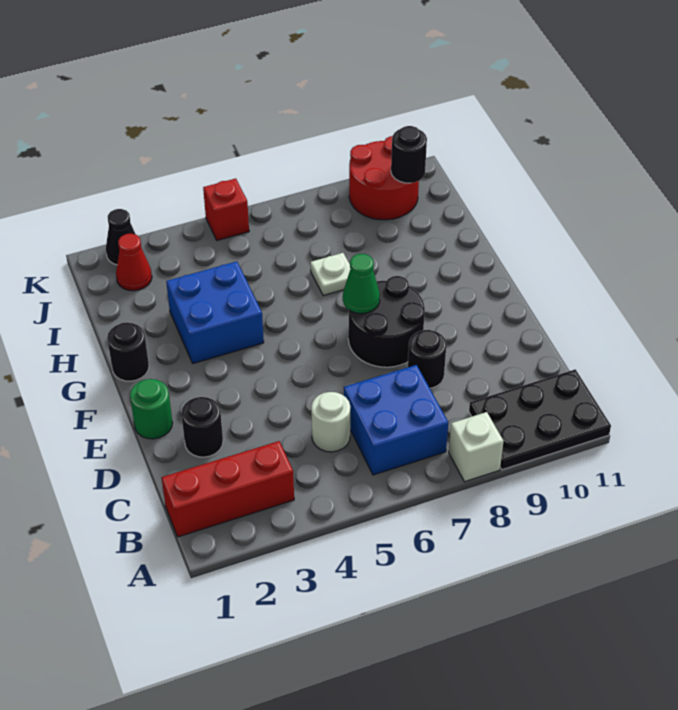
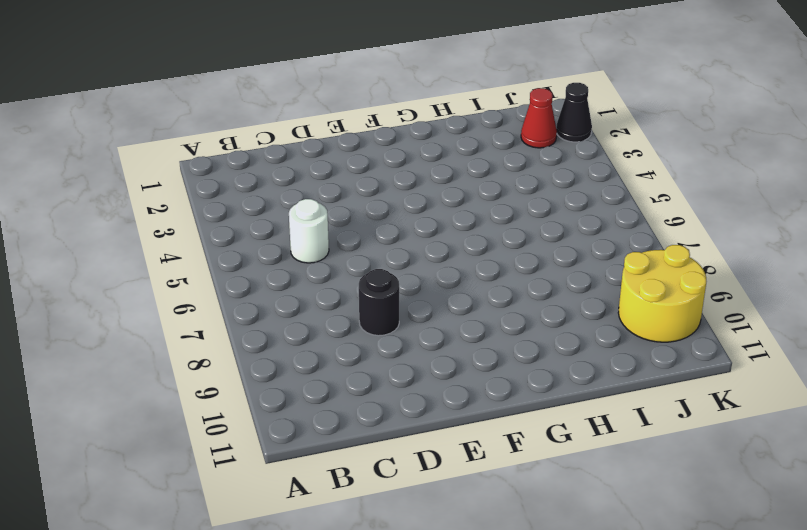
yellow 2x2 round brick [618,245,707,342] -> red 2x2 round brick [349,136,419,220]
none -> white 1x1 brick [449,412,504,482]
none -> black 2x3 plate [469,369,611,470]
none -> red 1x3 brick [162,441,294,537]

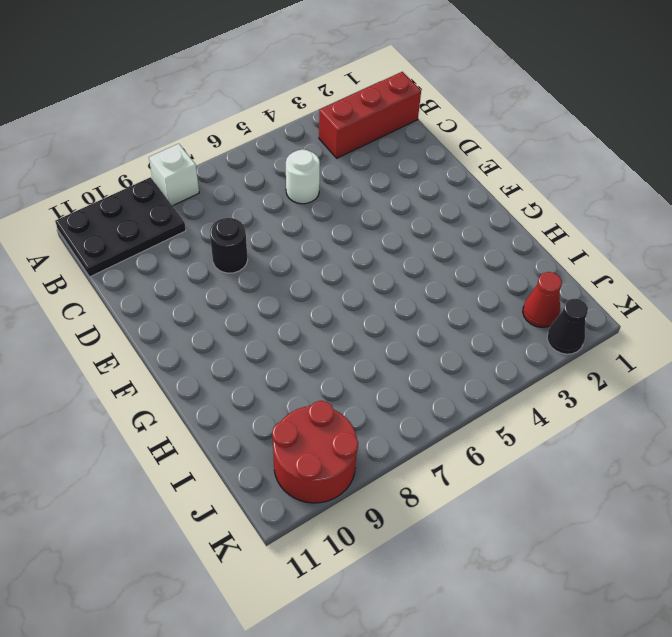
none -> blue 2x2 brick [344,365,448,475]
none -> black 1x1 round brick [181,397,223,457]
none -> green 1x1 round brick [130,379,172,439]

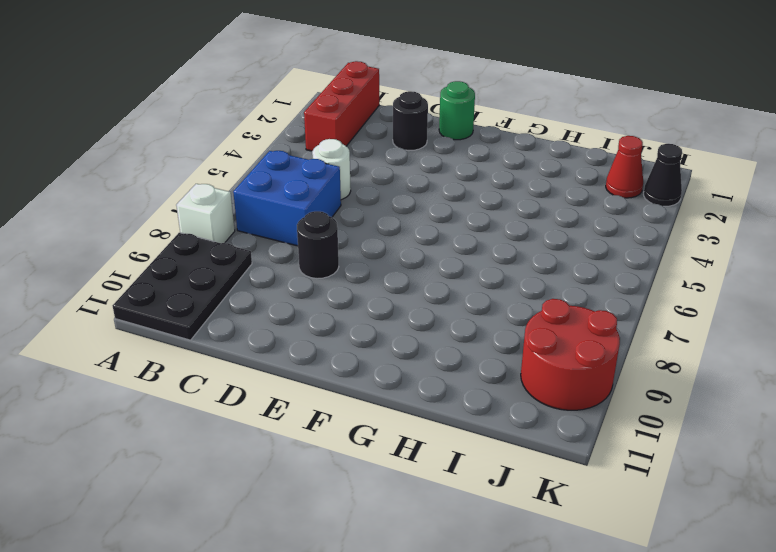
none -> black 2x2 round brick [348,276,425,367]
none -> black 1x1 round brick [107,322,149,381]
none -> blue 2x2 brick [166,261,264,363]

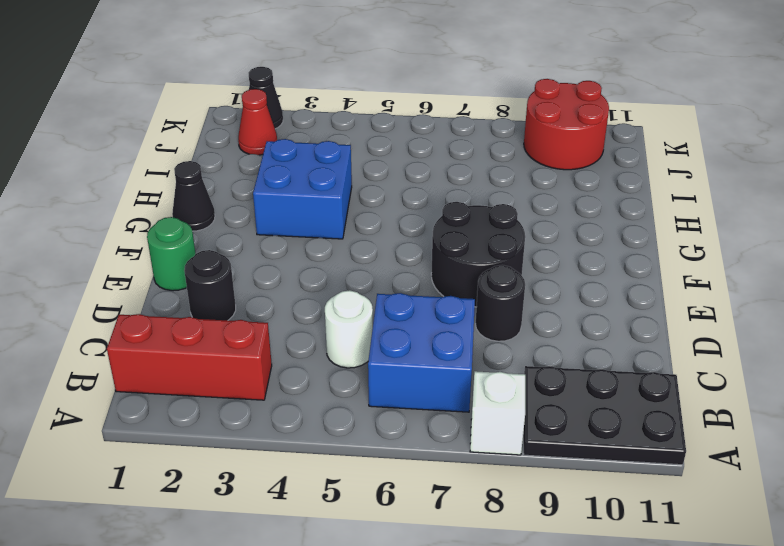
black 1x1 cone [172,161,215,231] -> black 1x1 round brick [107,322,149,381]
none -> white 1x1 plate [310,253,350,296]
none -> red 1x1 brick [203,179,249,240]
none -> green 1x1 cone [343,254,380,314]

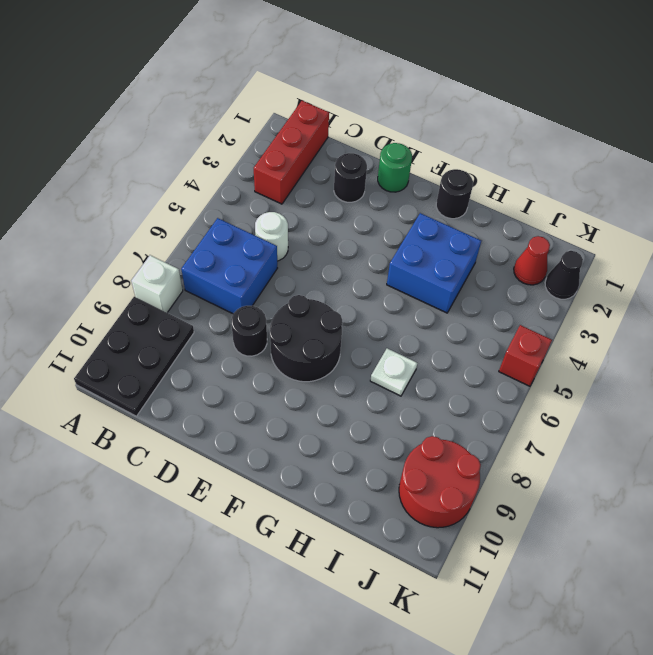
none -> green 1x1 cone [343,254,380,314]
none -> black 1x1 round brick [391,126,427,183]

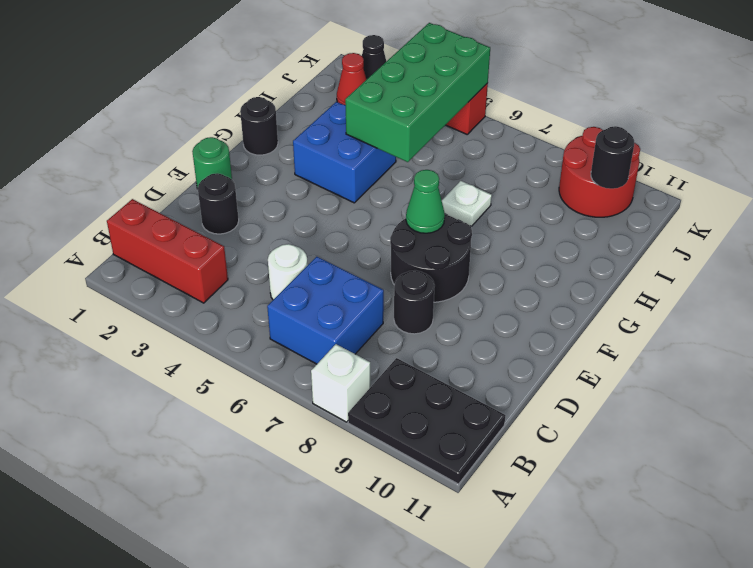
green 2x4 brick [345,23,490,162] -> none

